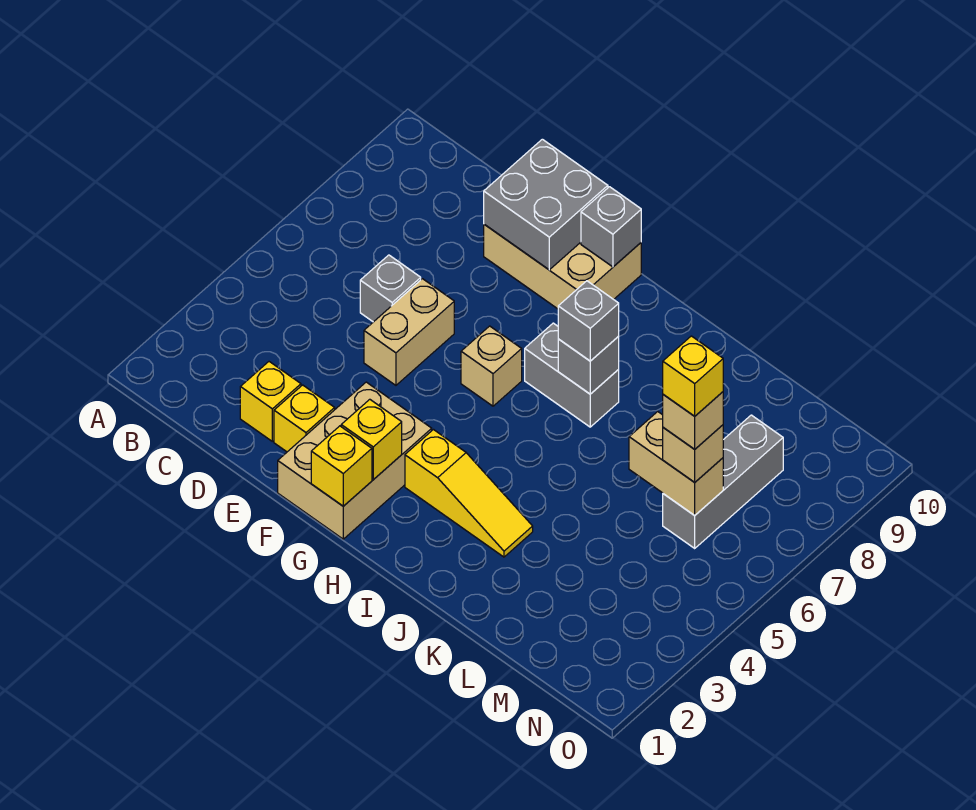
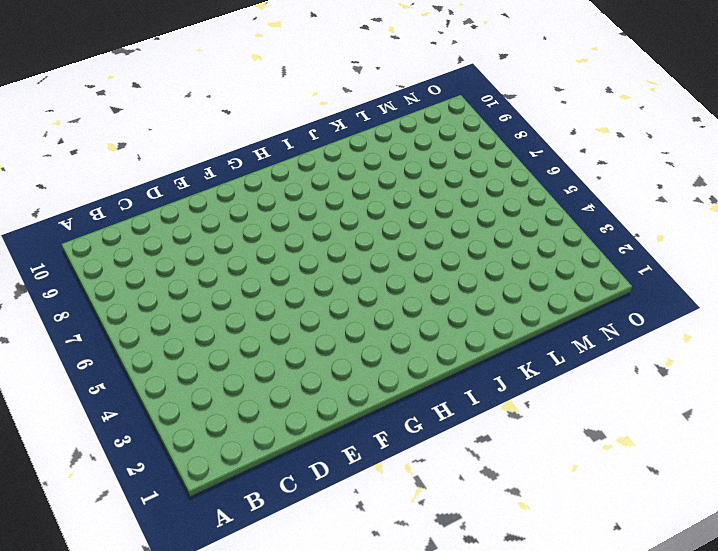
none -> yellow 1x1 brick [240,362,301,441]
none -> grey 1x1 brick [360,255,421,322]
none -> yellow 1x1 brick [274,385,335,452]

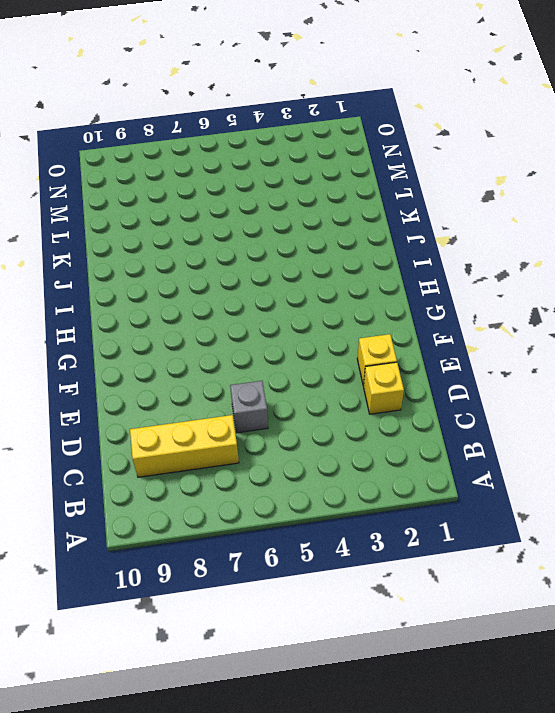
yellow 1x3 brick [130,415,239,477] -> none
none -> tan 1x2 brick [364,279,454,385]
none -> tan 2x3 brick [484,224,641,309]
none -> tan 2x3 brick [278,382,432,539]

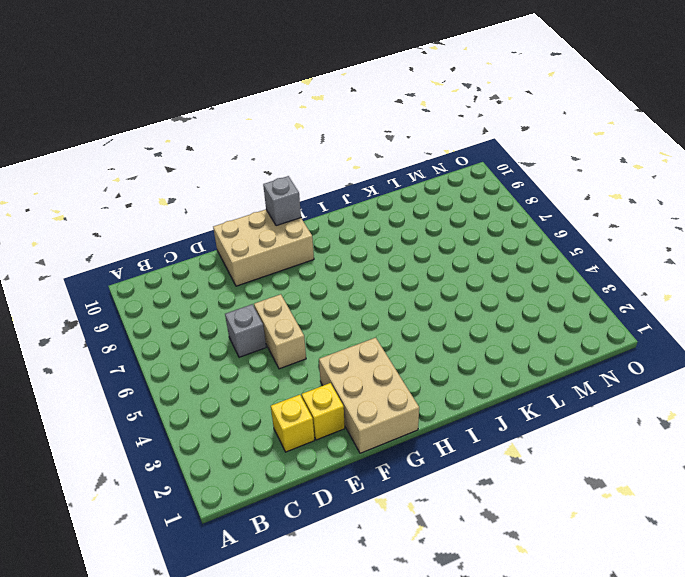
none -> tan 1x1 brick [461,326,522,406]
none -> yellow 1x3 slope [405,430,533,557]
none -> grey 1x2 brick [525,323,619,427]

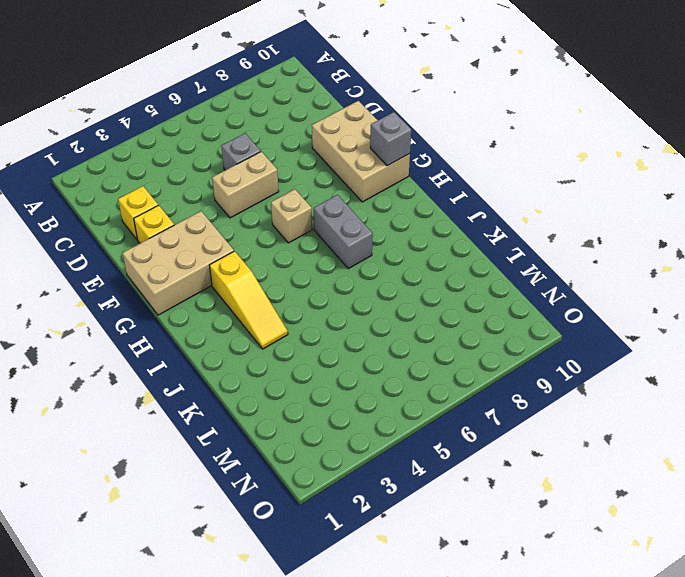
none -> grey 1x3 brick [663,415,783,548]
none -> grey 2x2 brick [484,139,608,270]
none -> yellow 1x1 brick [311,426,372,506]

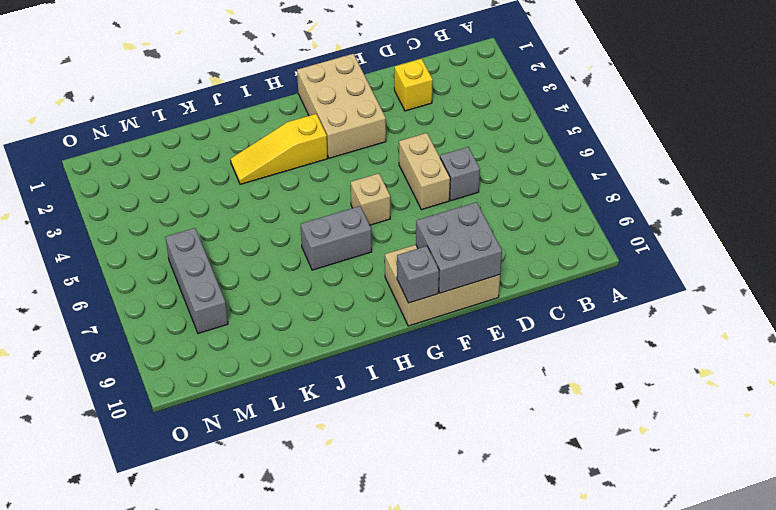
none -> yellow 1x1 brick [274,385,335,452]
none -> yellow 1x1 brick [311,426,372,506]
none -> yellow 1x1 brick [341,399,402,480]

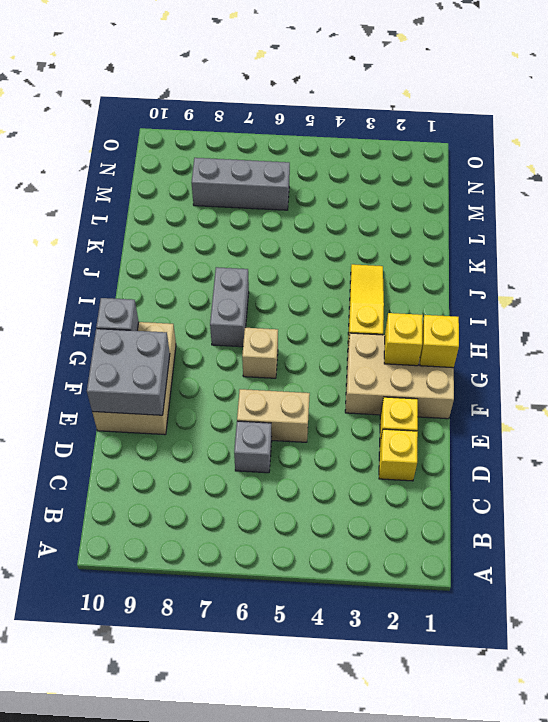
none -> grey 1x1 brick [558,336,619,394]
none -> tan 1x2 brick [629,412,723,515]
none -> grey 1x1 brick [558,281,619,361]

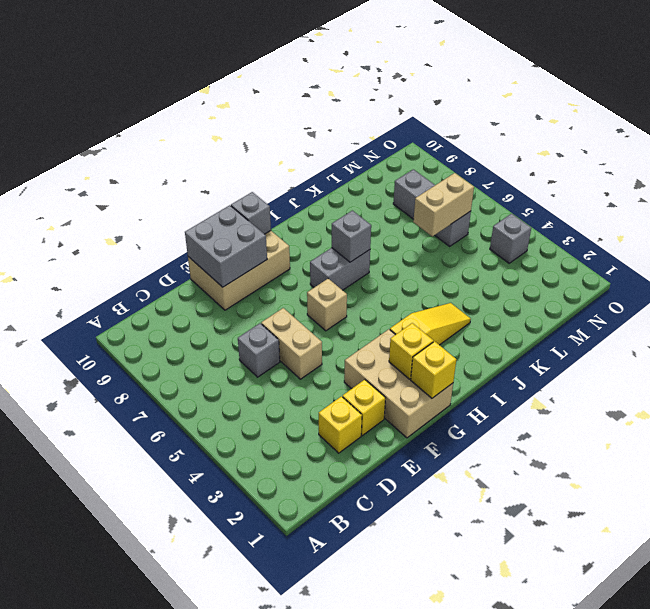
grey 1x1 brick [490,214,531,263] -> grey 1x1 brick moved to [558,281,619,361]
none -> tan 1x1 brick [663,425,723,482]
none -> tan 1x1 brick [663,392,723,449]
none -> yellow 1x1 brick [663,336,723,416]

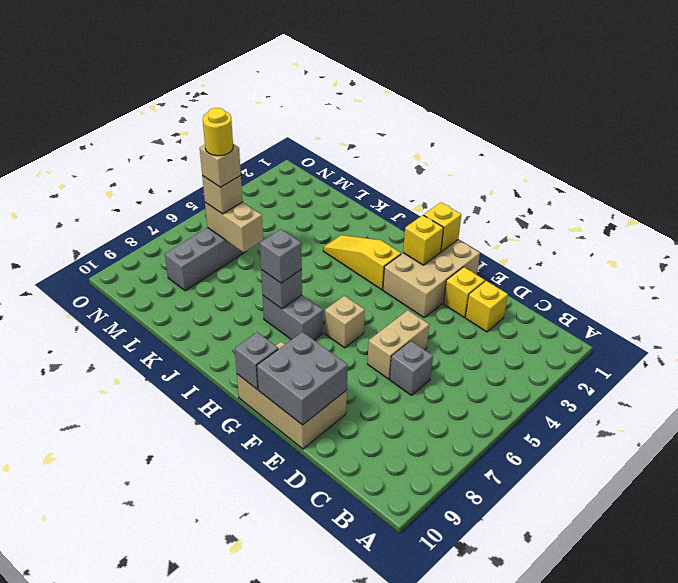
yellow 1x1 round brick [203,108,233,156] -> yellow 1x1 brick [663,336,723,416]

